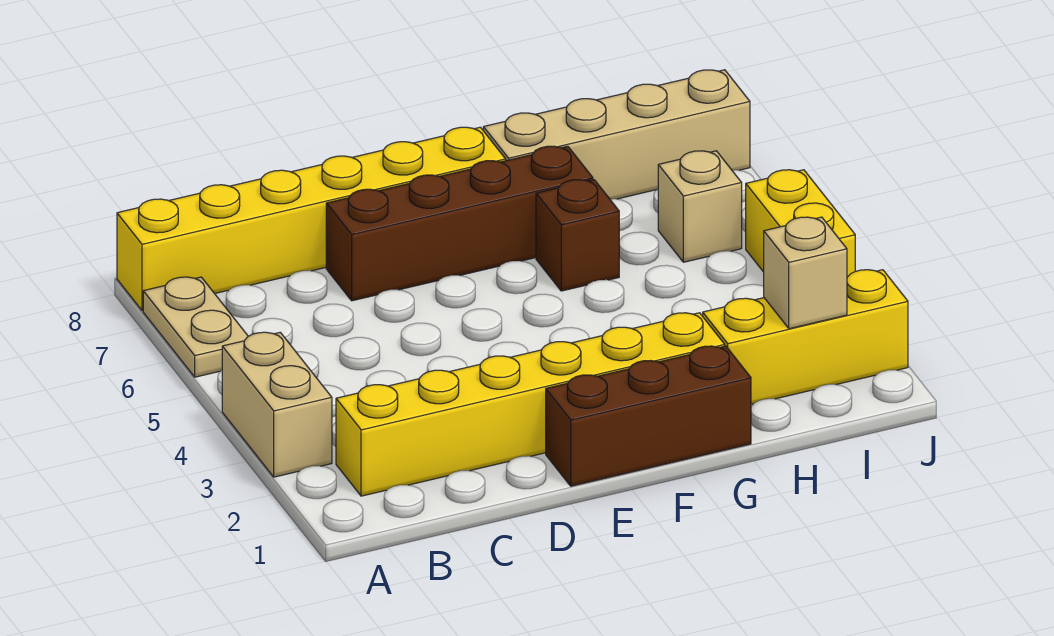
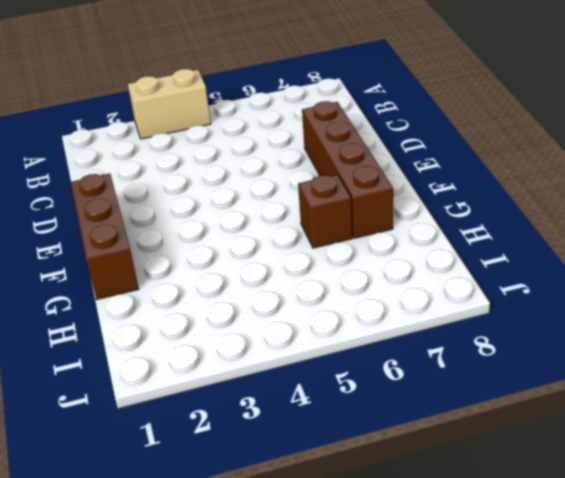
none -> tan 1x2 plate [143,277,248,377]
none -> yellow 1x6 brick [117,127,506,311]
none -> yellow 1x6 brick [336,313,725,496]

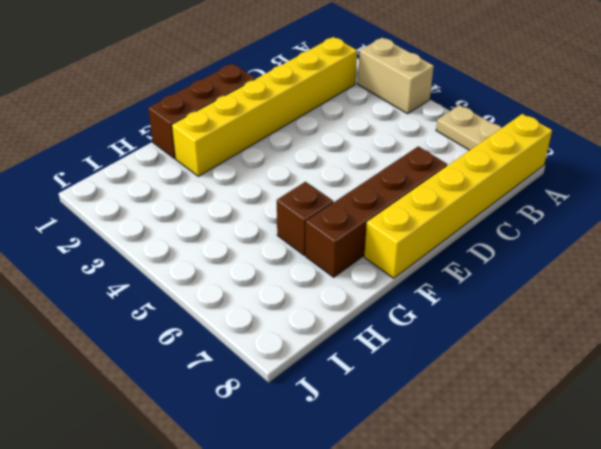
none -> tan 1x4 brick [483,70,750,199]
none -> yellow 1x3 brick [703,270,908,404]
none -> tan 1x1 brick [658,151,742,262]

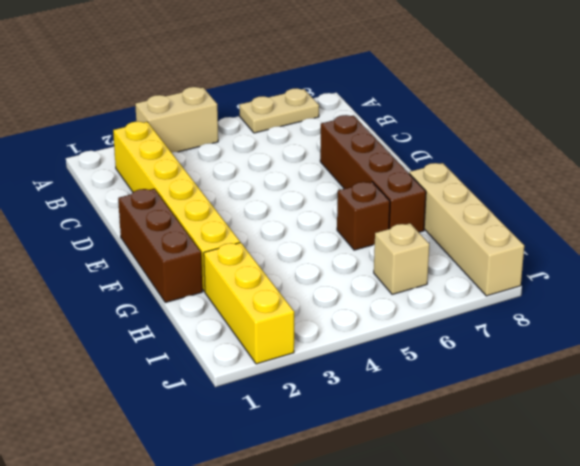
none -> yellow 1x6 brick [117,127,506,311]
none -> yellow 1x2 brick [746,170,855,277]
none -> tan 1x1 brick [764,217,847,329]

